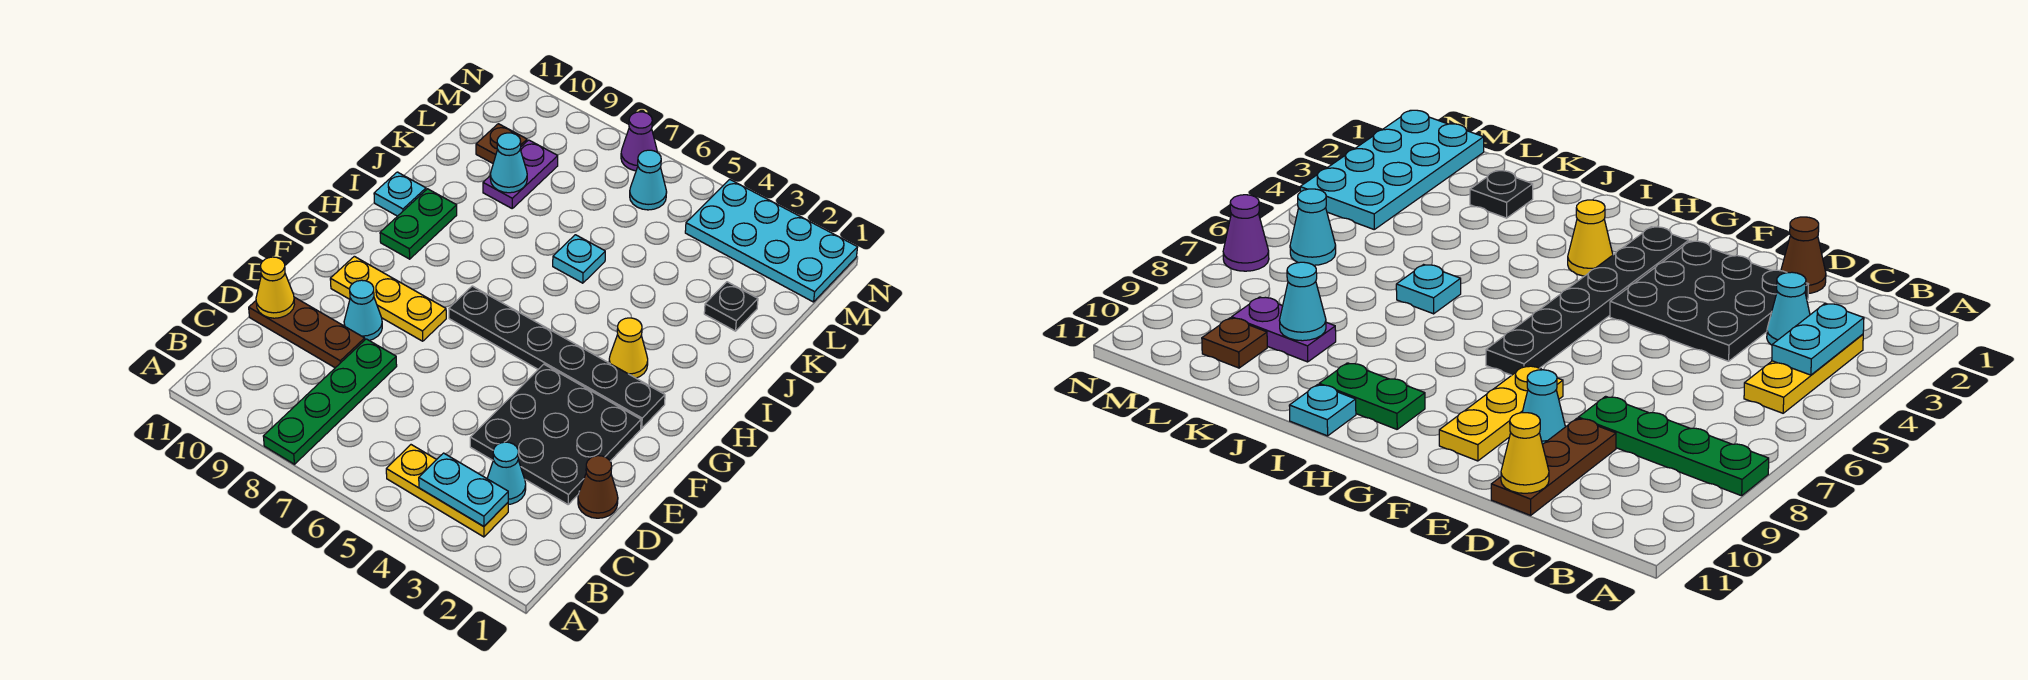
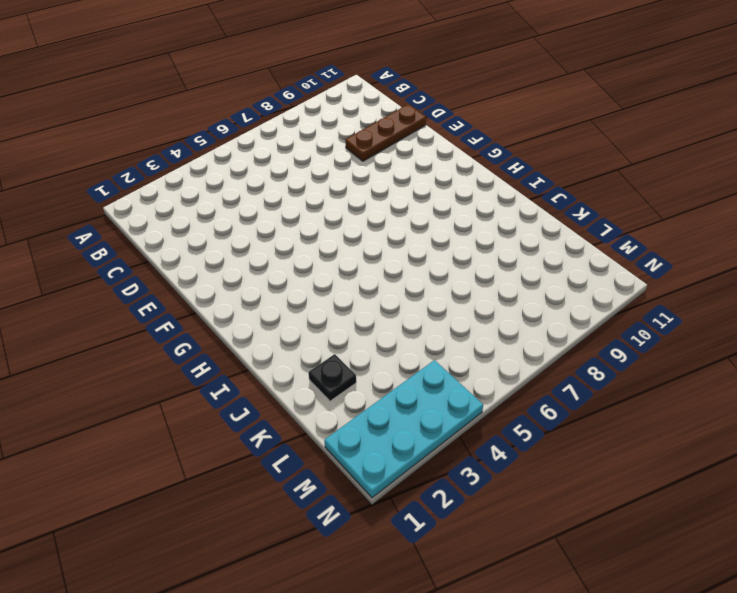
none -> green 1x4 plate [263,339,397,464]
none -> yellow 1x3 plate [386,445,508,537]
none -> cyan 1x1 cone [487,442,526,504]

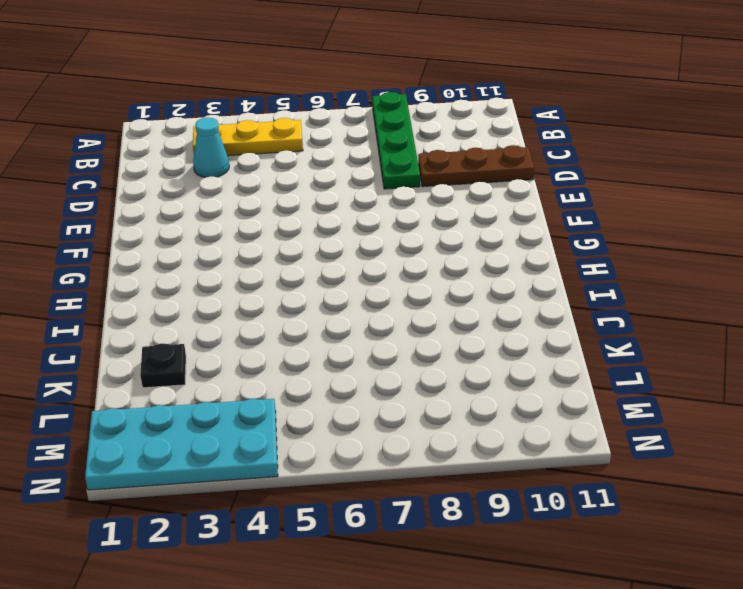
none -> brown 1x1 cone [578,456,618,518]
none -> black 3x3 plate [470,364,641,504]
none -> cyan 1x1 cone [344,280,382,341]

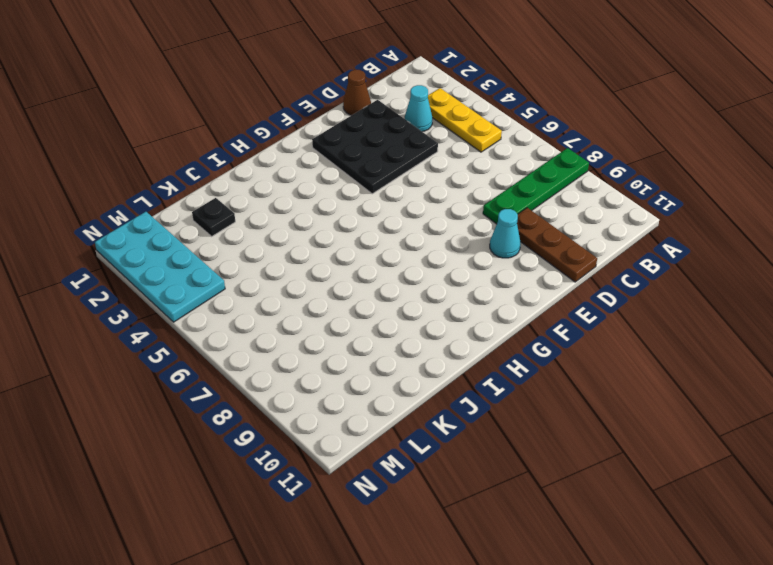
none -> yellow 1x3 plate [330,256,446,341]
none -> black 1x6 plate [449,286,665,428]
none -> yellow 1x1 cone [609,318,648,378]

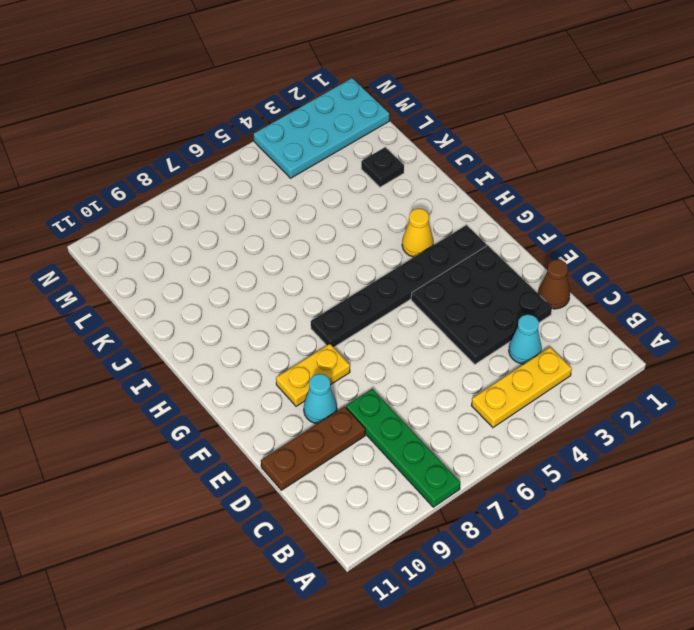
yellow 1x2 plate [276,344,350,406] -> yellow 1x3 plate [330,256,446,341]
none -> green 1x2 plate [380,189,457,259]
none -> cyan 1x1 plate [374,172,426,216]
none -> cyan 1x1 plate [553,235,605,283]

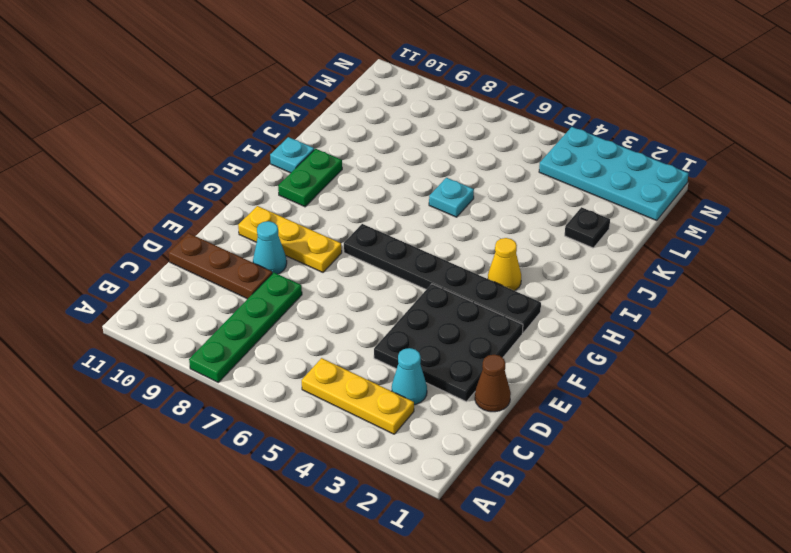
none -> purple 1x2 plate [483,140,558,208]
none -> brown 1x1 plate [476,124,527,163]
none -> cyan 1x1 cone [630,150,667,210]

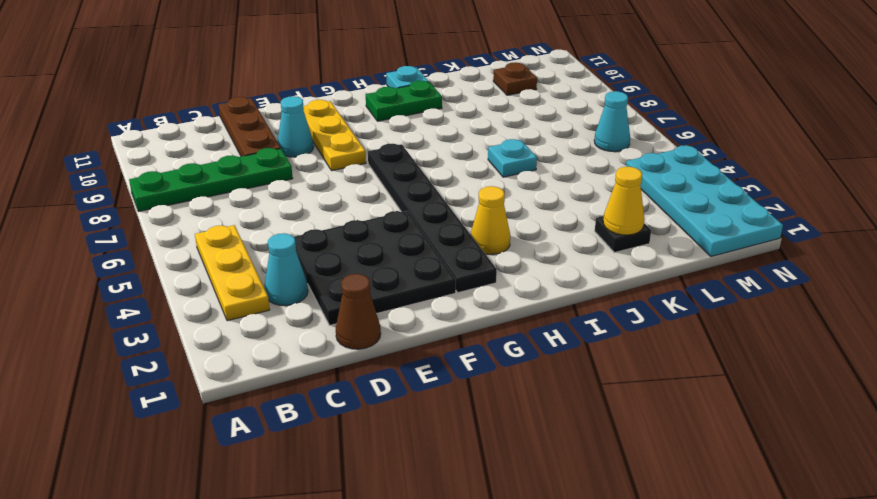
yellow 1x1 cone [603,167,644,235] -> yellow 1x1 cone moved to [256,257,294,318]
none -> purple 1x2 plate [483,140,558,208]
none -> purple 1x1 cone [621,112,657,171]
none -> cyan 1x2 plate [419,453,508,526]

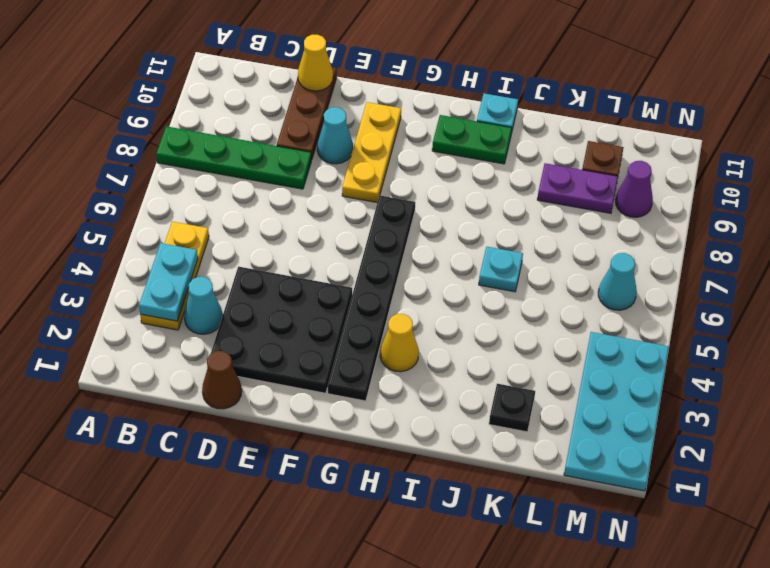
purple 1x1 cone [616,161,653,217] -> purple 1x1 cone moved to [621,112,657,171]
none -> cyan 1x1 cone [490,133,527,193]

